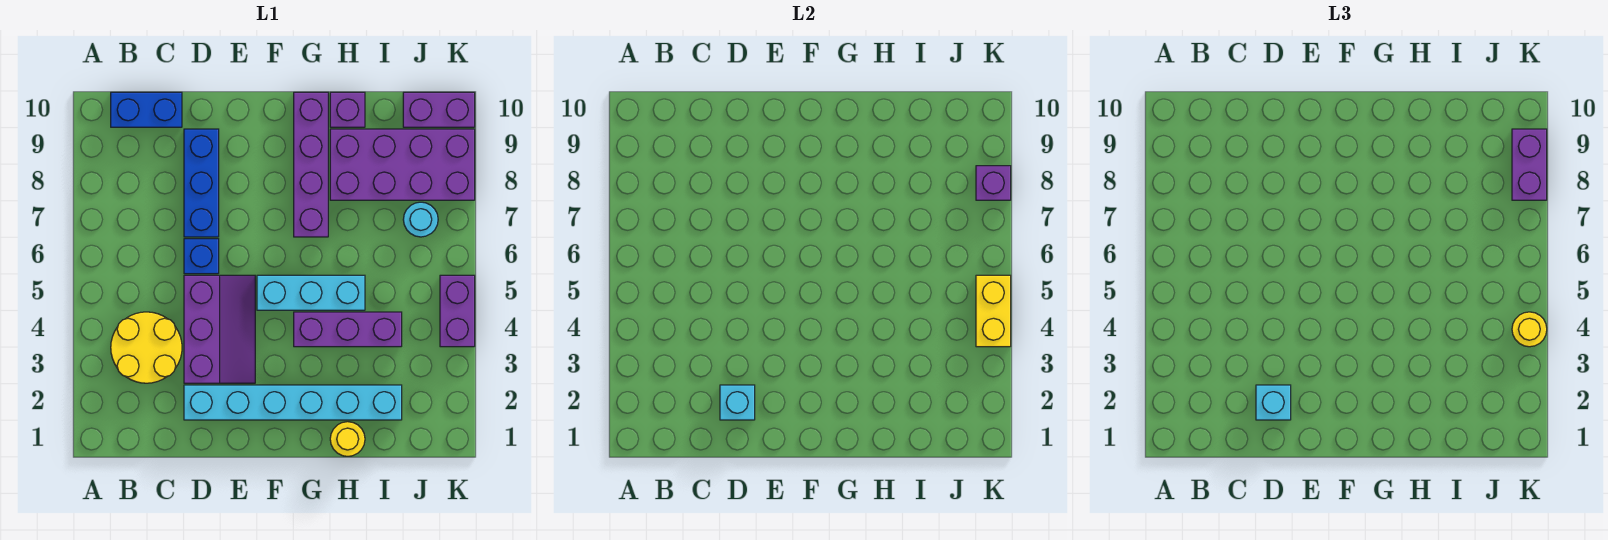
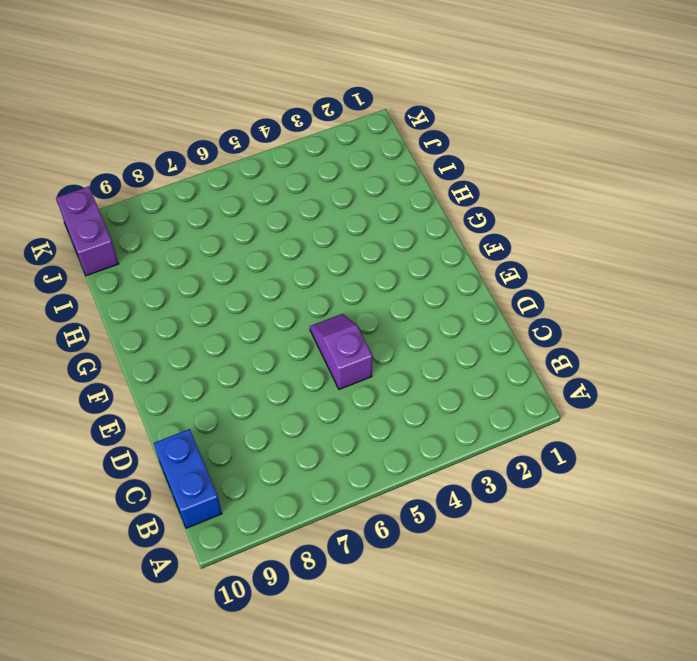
purple 1x2 slope [310,314,373,389] -> purple 2x3 slope [184,275,255,383]
none -> yellow 2x2 round brick [111,312,182,383]
none -> cyan 1x6 brick [184,385,402,420]
none -> blue 1x1 brick [184,239,219,274]

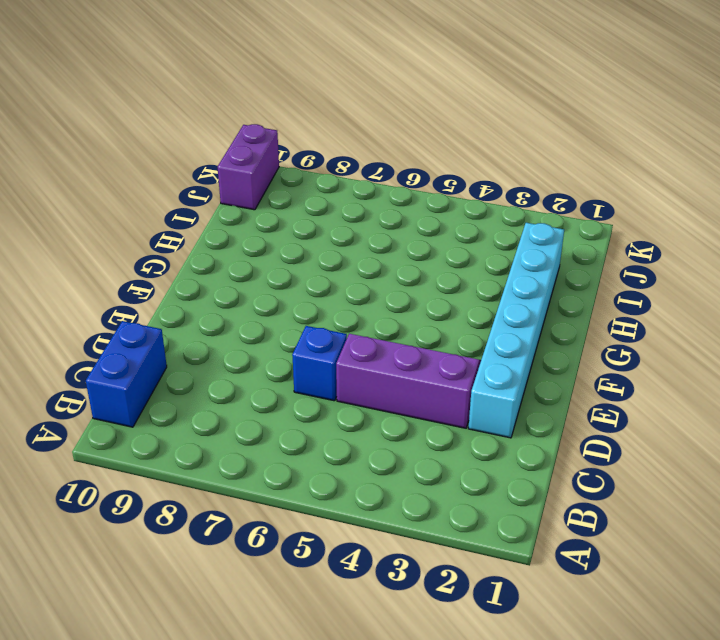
none -> yellow 2x2 round brick [111,312,182,383]
none -> blue 1x3 brick [184,129,219,237]
none -> cyan 1x3 brick [257,275,365,310]

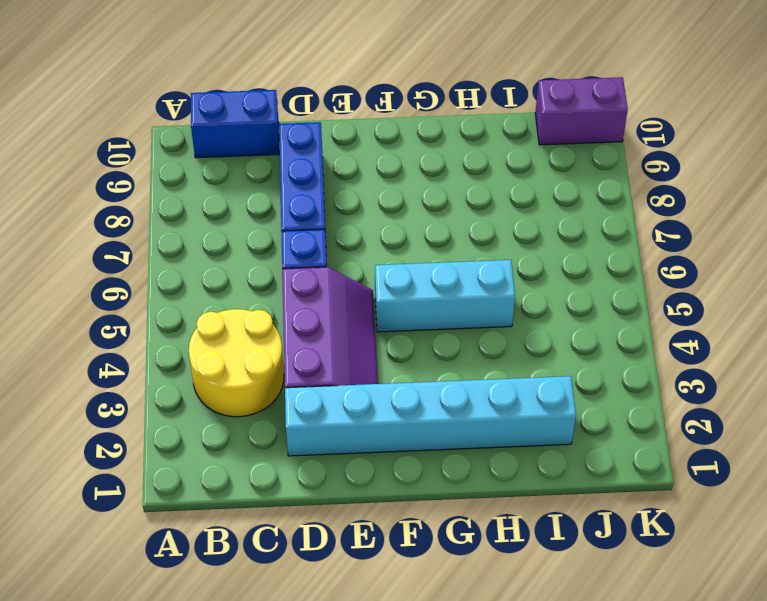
none -> purple 1x3 brick [294,312,402,347]
none -> purple 1x4 brick [294,92,328,237]
none -> yellow 1x1 round brick [330,422,365,456]

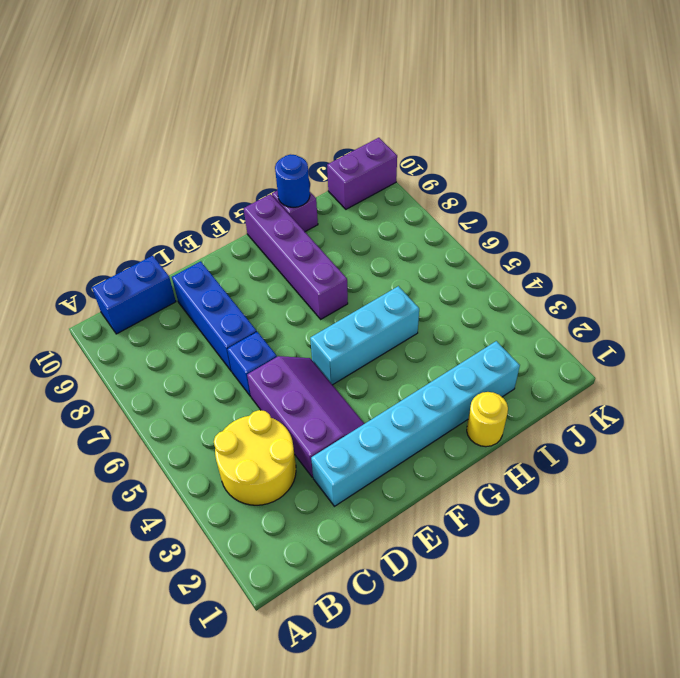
blue 1x1 round brick [275,154,310,208] -> none
none -> purple 1x3 brick [294,312,402,347]
none -> purple 2x4 brick [330,129,475,200]
none -> cyan 1x1 round brick [403,202,438,237]

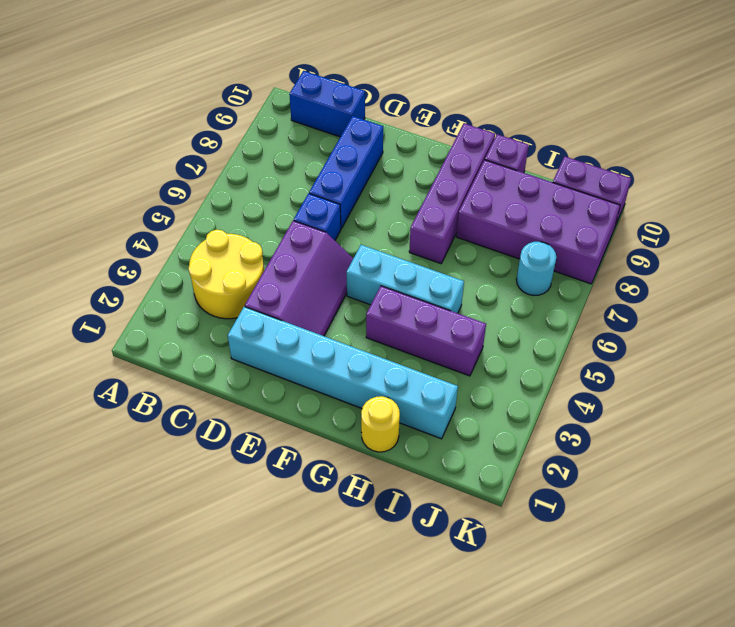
none -> purple 1x2 brick [440,275,475,347]
none -> cyan 1x1 brick [720,385,755,420]
none -> yellow 1x2 brick [976,275,1011,347]

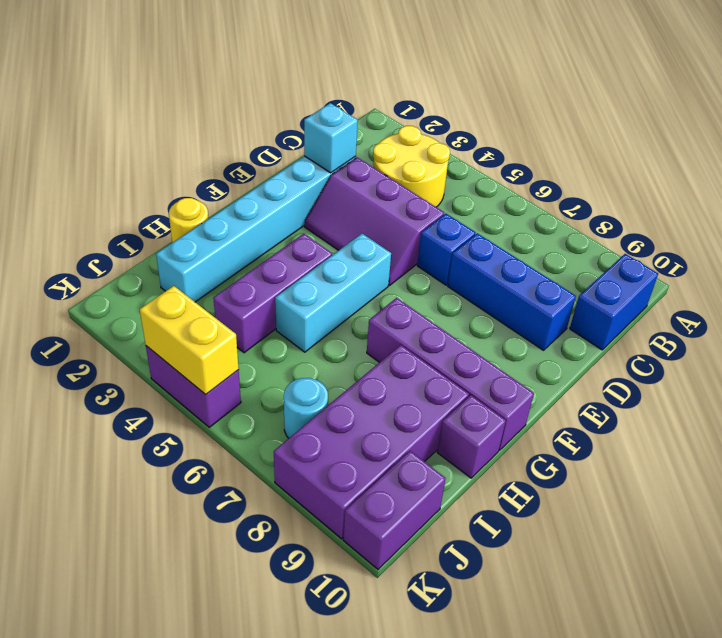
none -> purple 1x1 brick [976,166,1011,200]
none -> cyan 1x1 brick [1256,385,1291,420]
none -> yellow 1x1 round brick [1512,312,1547,347]

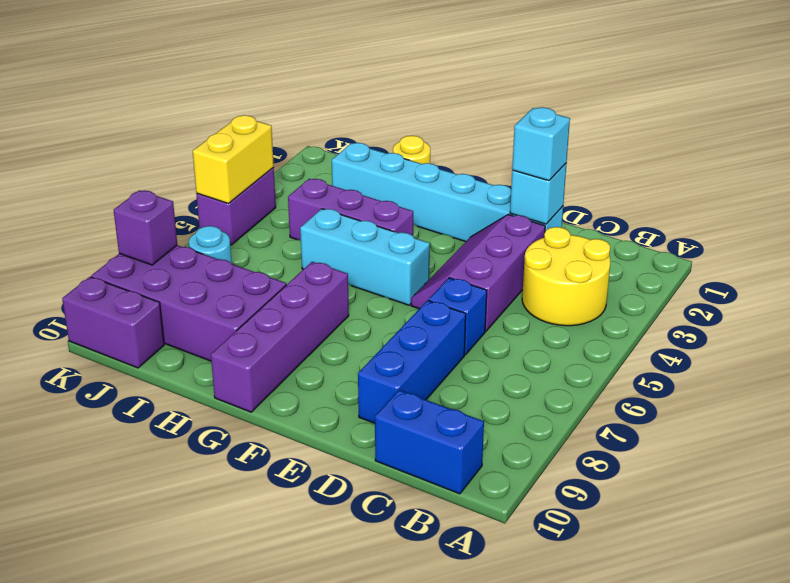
none -> purple 1x1 brick [330,92,365,127]
none -> yellow 1x1 round brick [1512,312,1547,347]
none -> purple 1x2 brick [1512,129,1547,200]

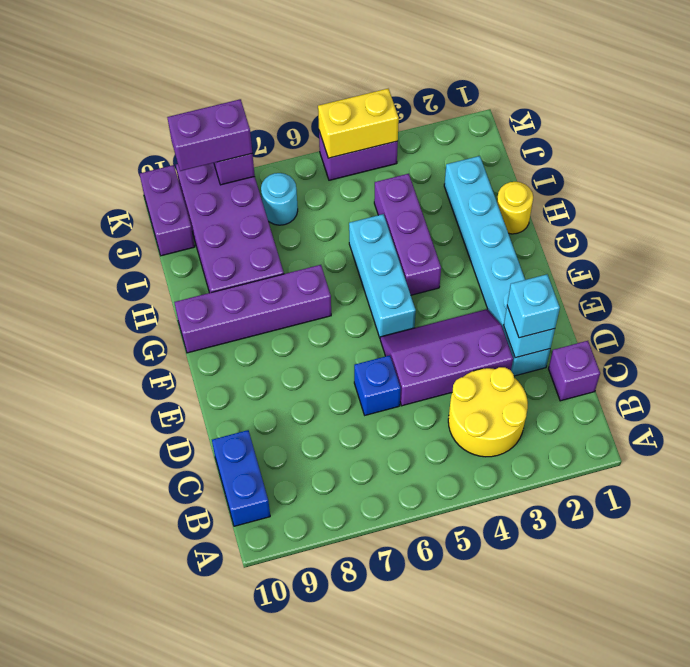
purple 1x1 brick [549,341,600,401] -> purple 1x1 brick moved to [330,92,365,127]
none -> blue 1x3 brick [184,129,219,237]
none -> yellow 1x1 round brick [1512,312,1547,347]

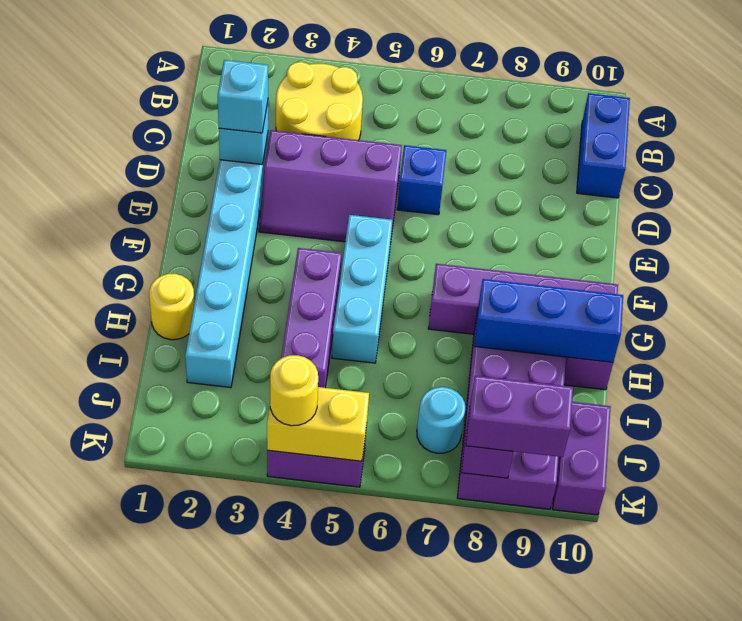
blue 1x3 brick [474,279,623,362] -> blue 1x3 brick moved to [184,129,219,237]

